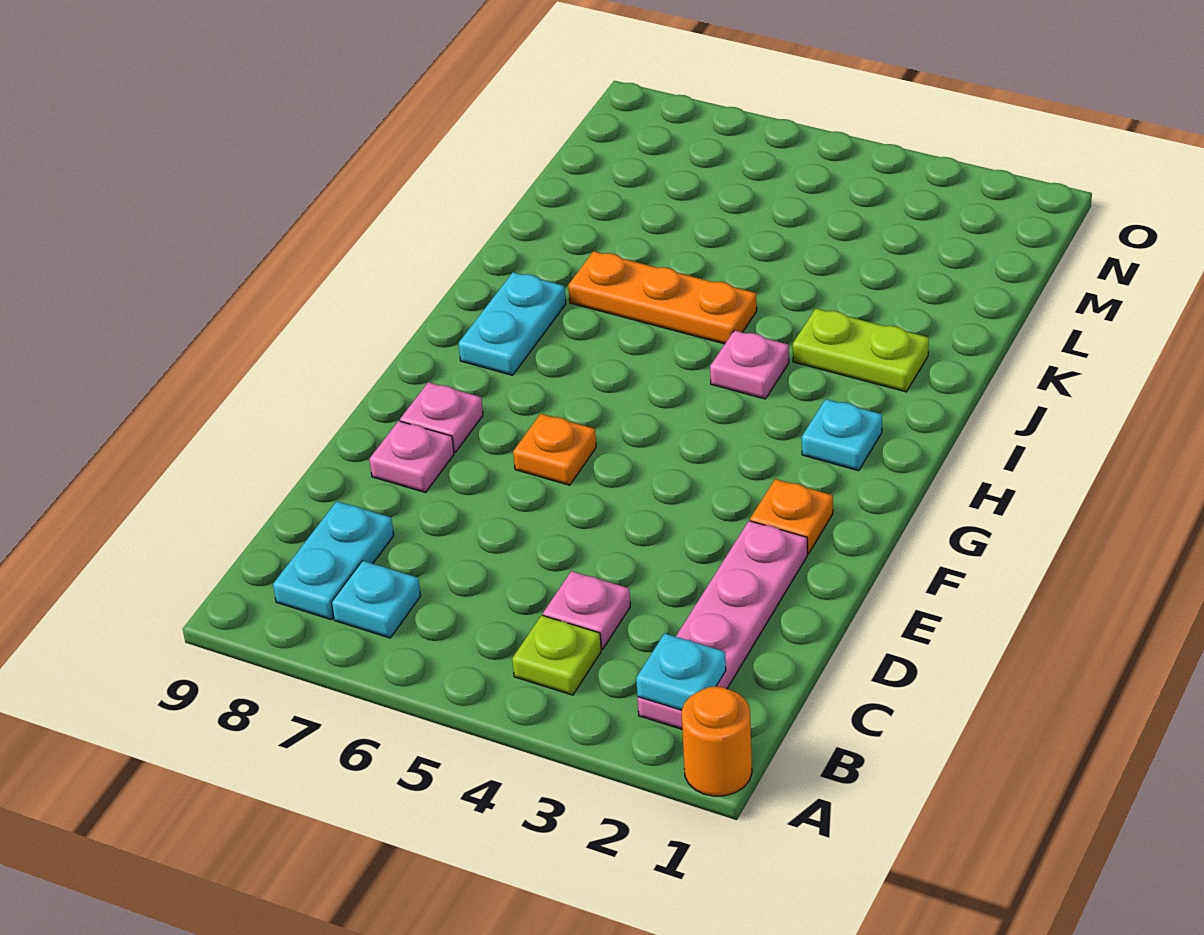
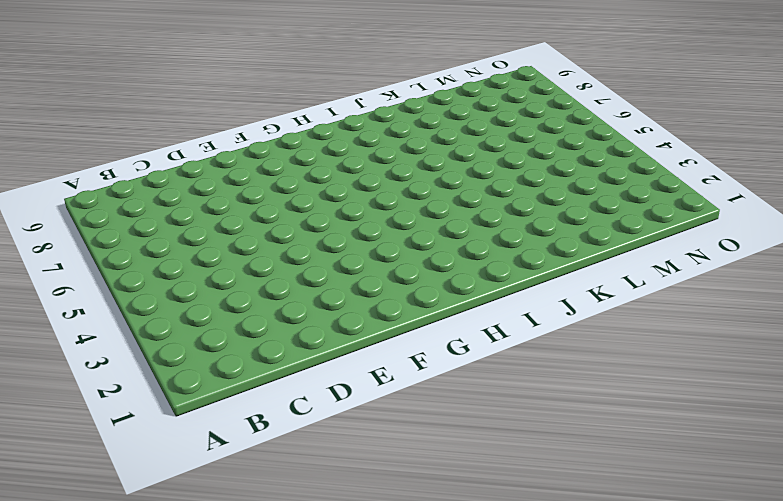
none -> orange 1x1 round brick [681,686,752,796]
none -> pink 1x4 plate [638,521,807,729]
none -> lime 1x1 plate [512,615,601,695]

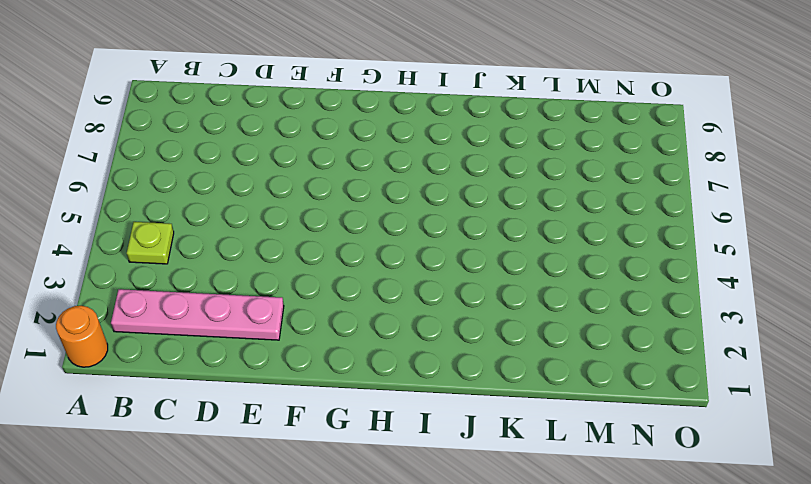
none -> cyan 1x1 plate [331,561,421,638]
none -> cyan 1x2 plate [273,501,394,619]
none -> pink 1x1 plate [543,571,630,649]

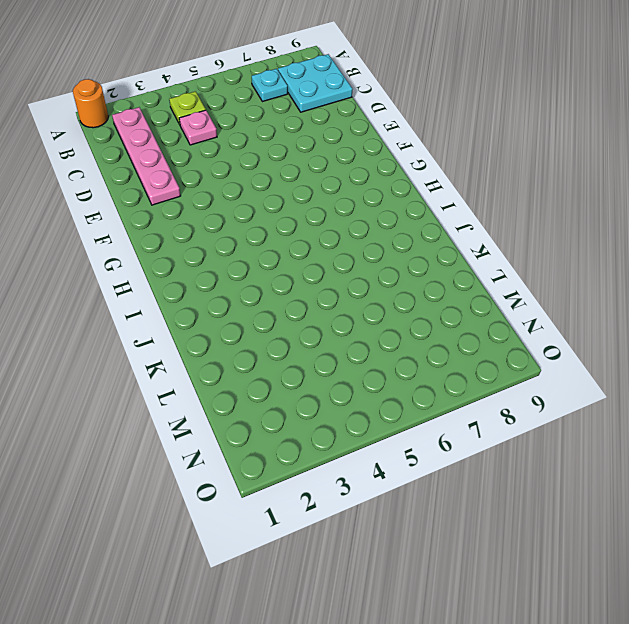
cyan 2x2 plate [278,54,352,112] -> cyan 1x2 plate [273,501,394,619]
none -> pink 1x1 plate [369,421,454,493]
none -> orange 1x1 plate [750,479,833,554]
none -> orange 1x1 plate [513,414,596,485]

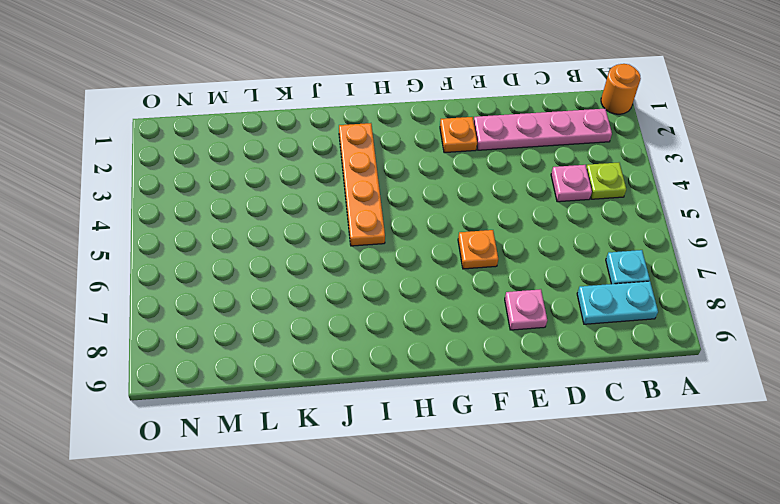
orange 1x4 plate [339,123,385,246] -> pink 1x1 plate [710,330,789,399]
none -> pink 1x1 plate [400,382,483,452]
none -> cyan 1x1 plate [802,399,882,471]
none -> cyan 1x2 plate [459,272,566,375]

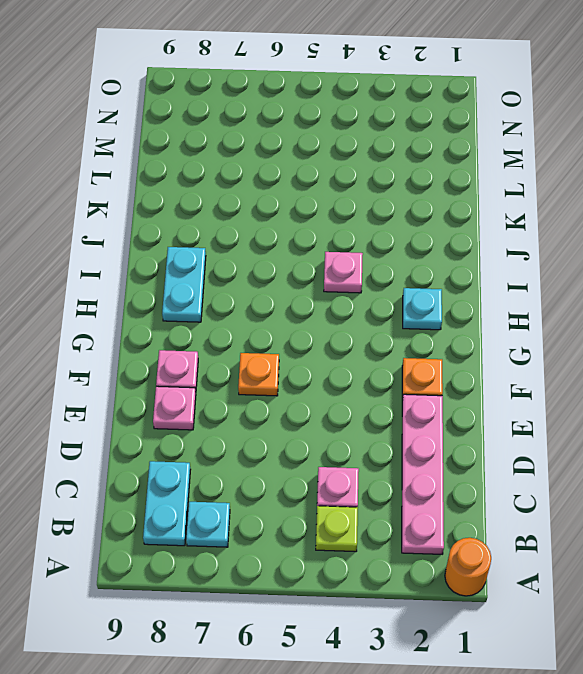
none -> lime 1x2 plate [793,309,929,392]
none -> orange 1x3 plate [568,251,757,344]
none -> cyan 1x1 plate [636,633,726,710]

